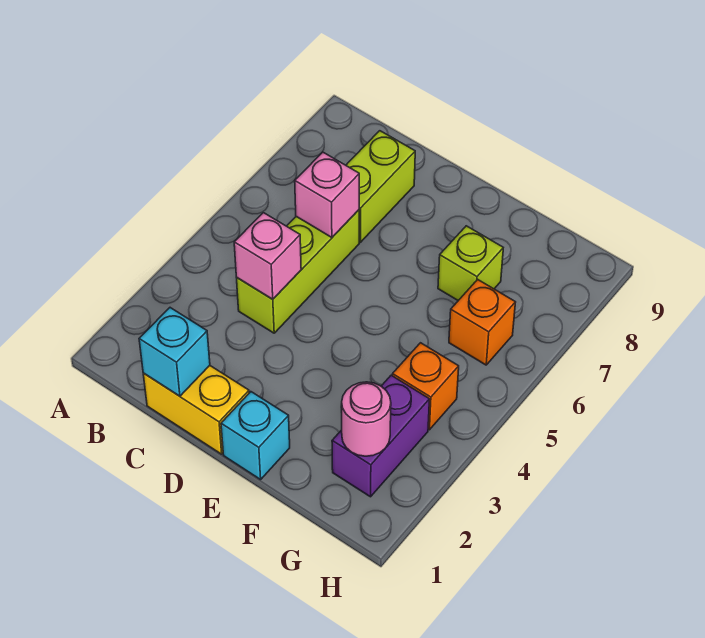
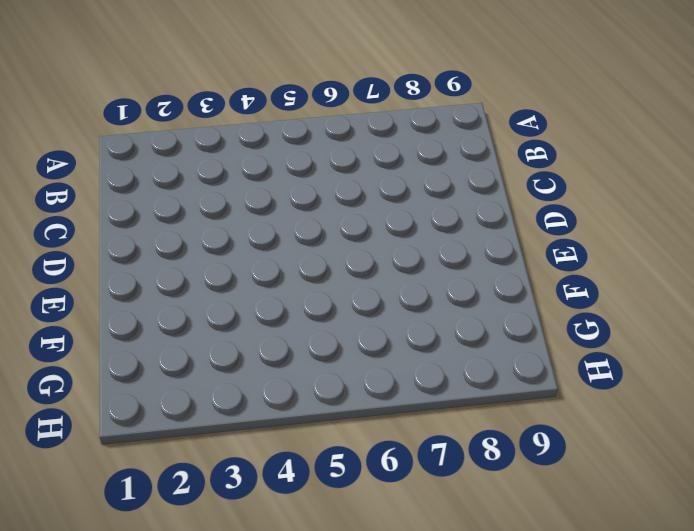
none -> yellow 1x2 brick [143,366,249,454]
none -> lime 1x3 brick [237,210,359,333]
none -> lime 1x2 brick [346,131,415,242]

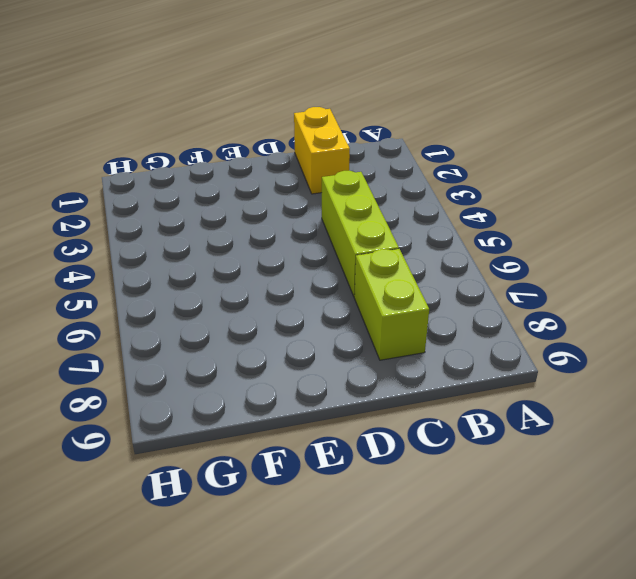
yellow 1x2 brick [294,107,350,194] -> yellow 1x2 brick turned to [143,366,249,454]
none -> cyan 1x1 brick [221,392,290,480]
none -> lime 1x1 brick [438,226,503,301]
none -> purple 1x2 brick [332,375,430,497]

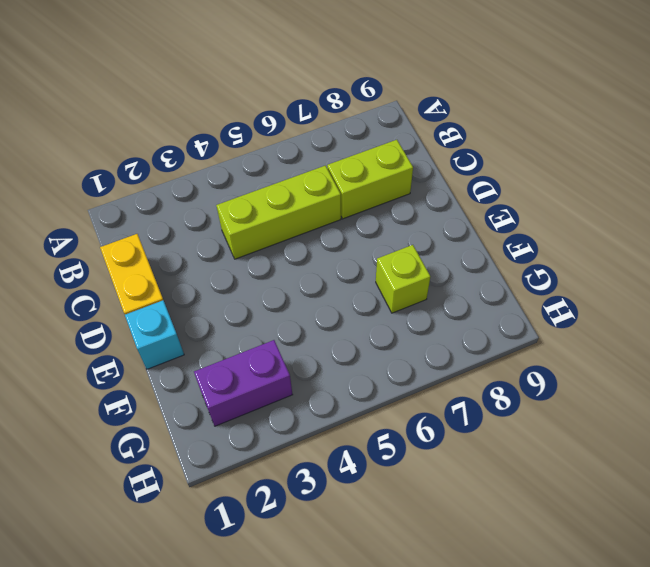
none -> orange 1x1 brick [392,343,459,430]
none -> orange 1x1 brick [449,280,516,365]
none -> cyan 1x1 brick [139,308,210,396]

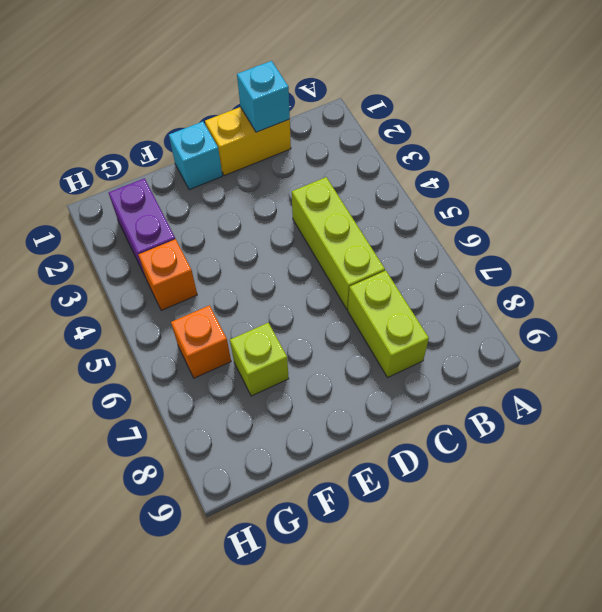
none -> pink 1x1 brick [234,213,301,299]
none -> pink 1x1 brick [295,152,359,238]
none -> pink 1x1 round brick [342,382,391,456]

